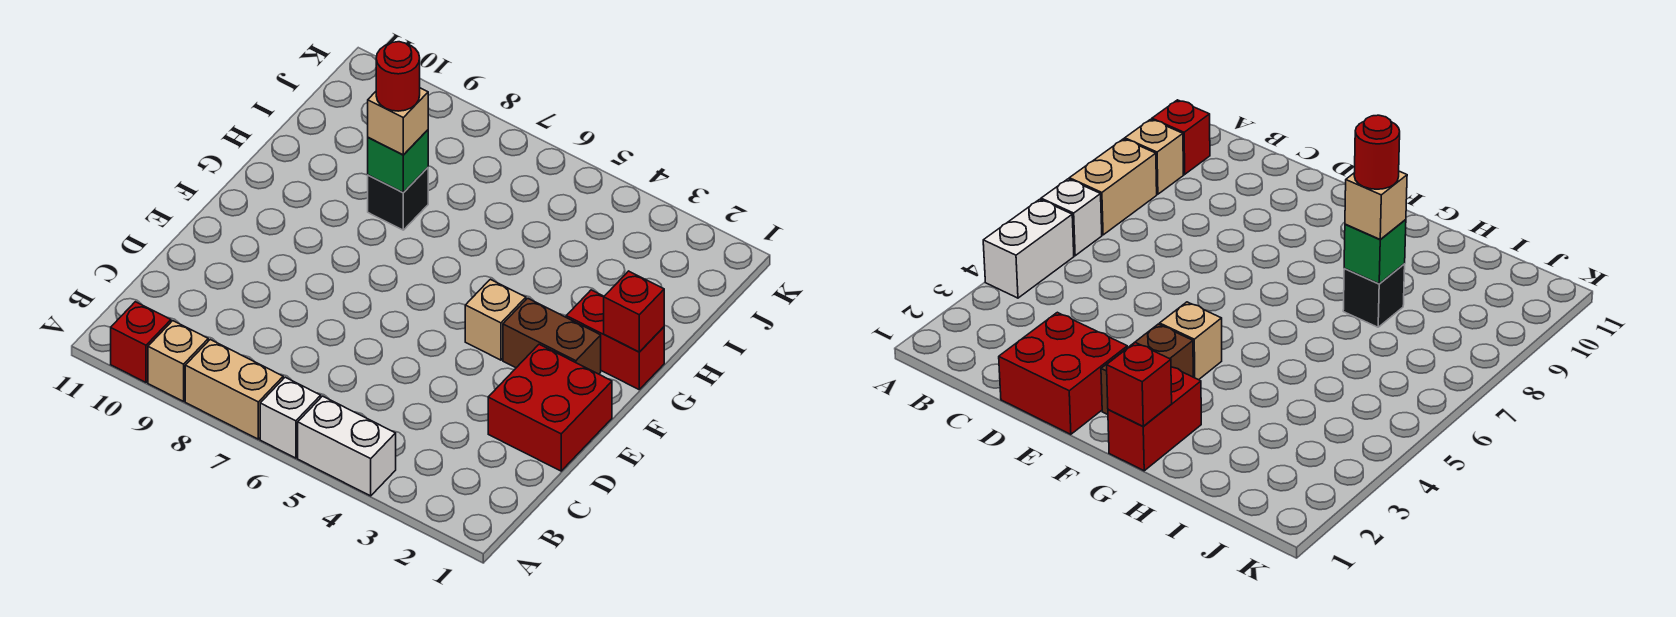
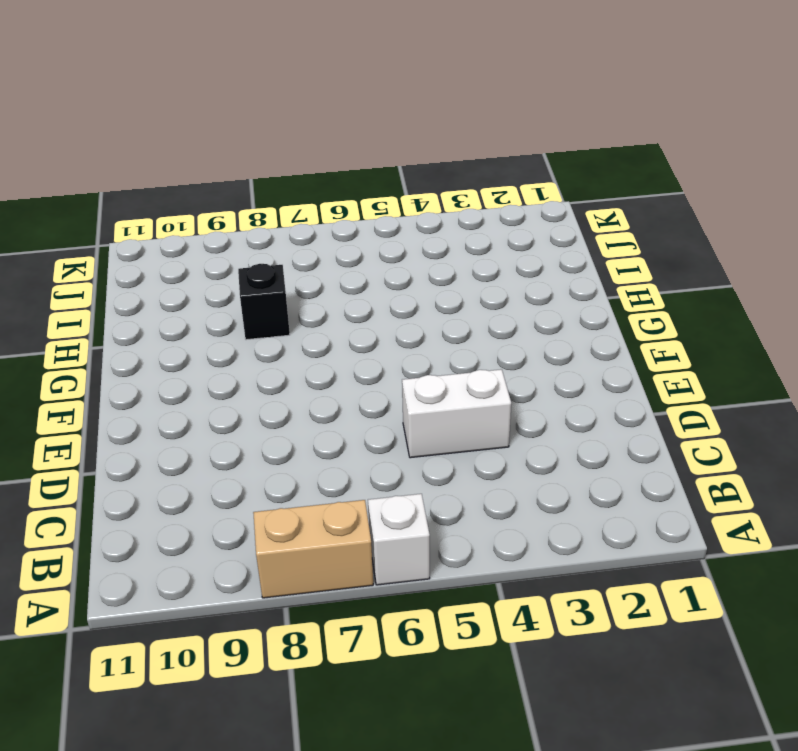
white 1x2 brick [402,369,511,458] -> white 1x2 brick moved to [298,396,396,496]
none -> tan 1x1 brick [148,321,208,401]
none -> red 1x1 brick [111,302,171,382]
none -> red 2x2 brick [488,344,612,471]

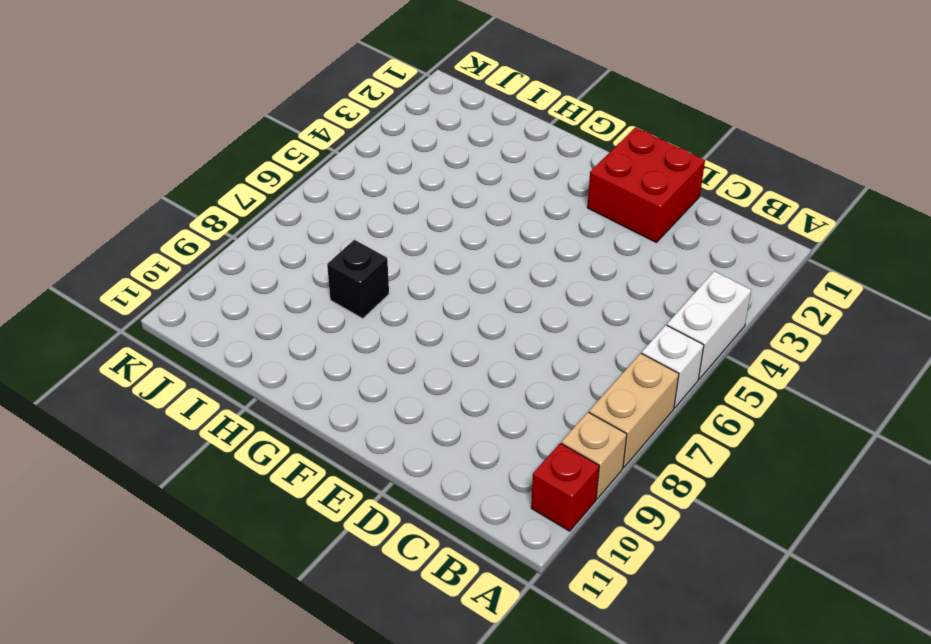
none -> brown 1x2 brick [503,298,601,374]
none -> tan 1x1 brick [465,279,526,360]
none -> red 1x2 brick [566,290,664,389]

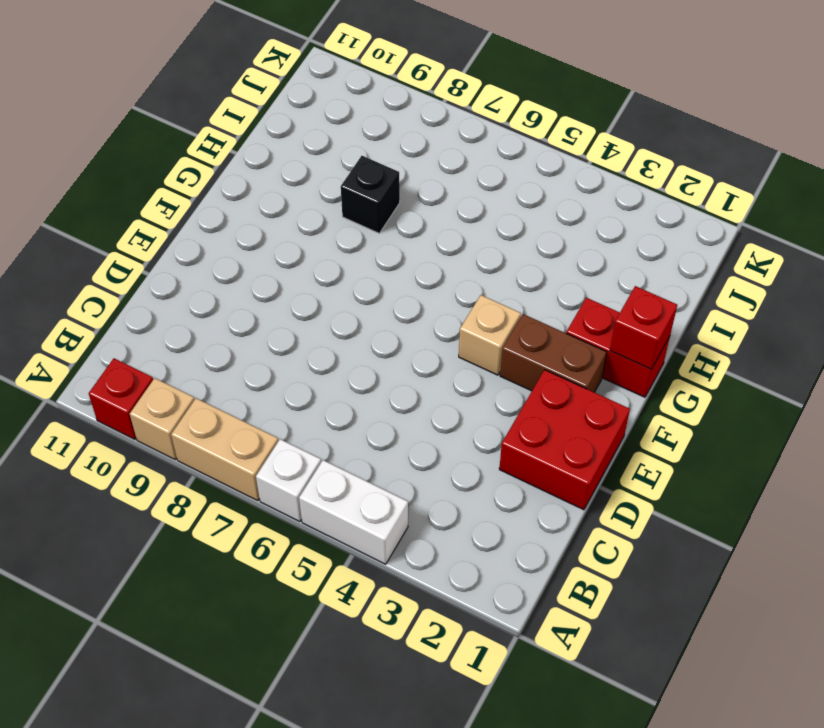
none -> green 1x1 brick [368,130,428,193]
none -> tan 1x1 brick [368,88,428,155]
none -> red 1x1 round brick [376,42,420,111]

